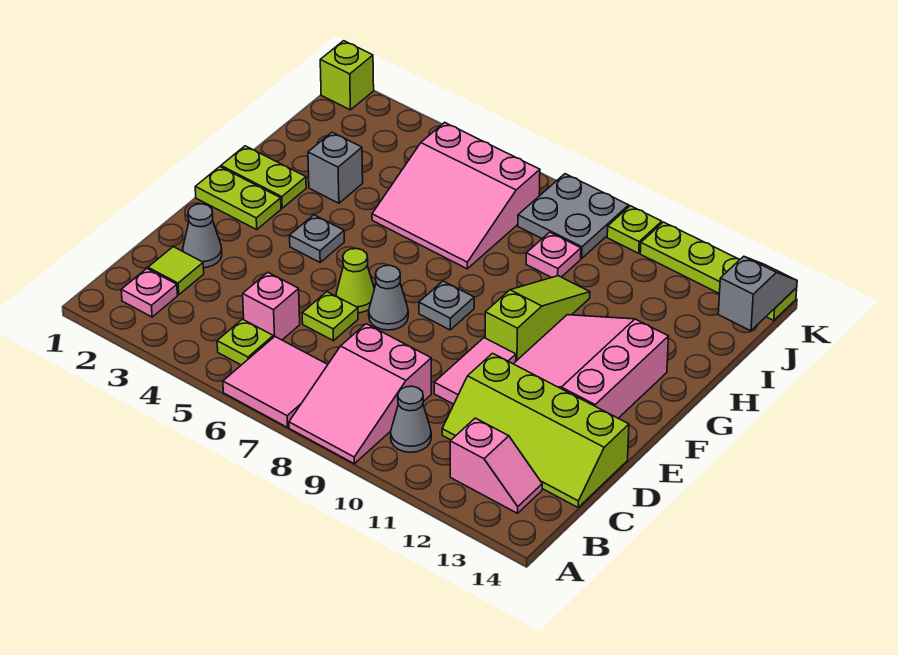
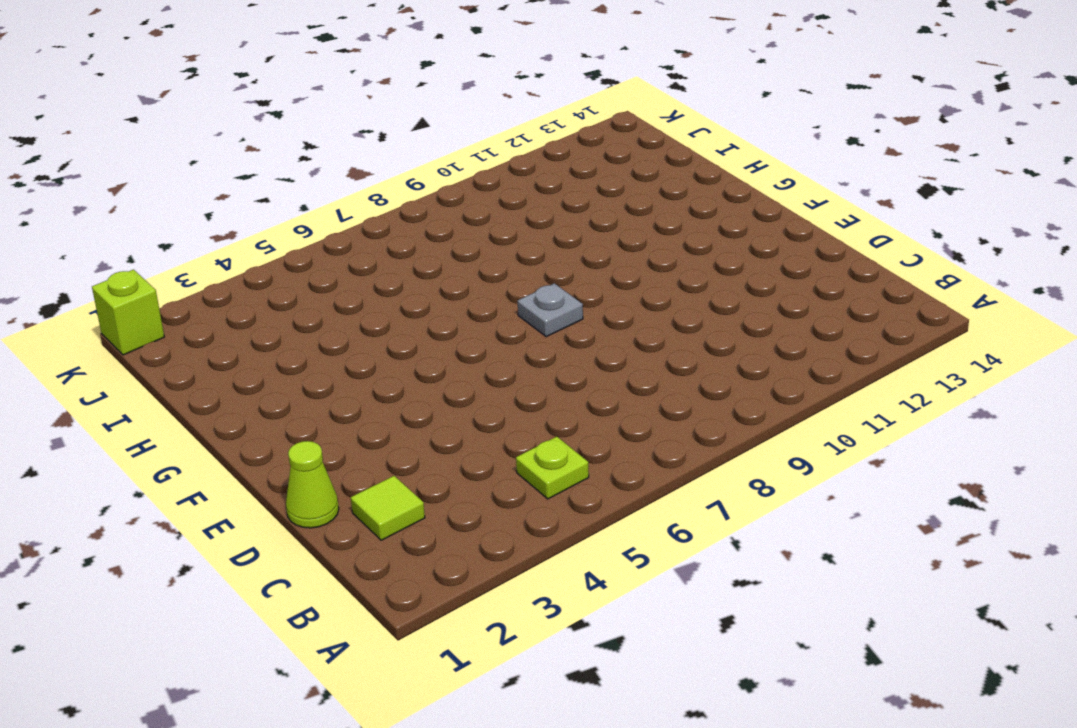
lime 1x1 cone [286,441,339,528] -> lime 1x1 cone moved to [336,249,374,313]
none -> pink 2x2 tile [223,337,328,427]
none -> pink 2x3 slope [289,324,431,464]
none -> pink 1x1 plate [121,269,177,317]

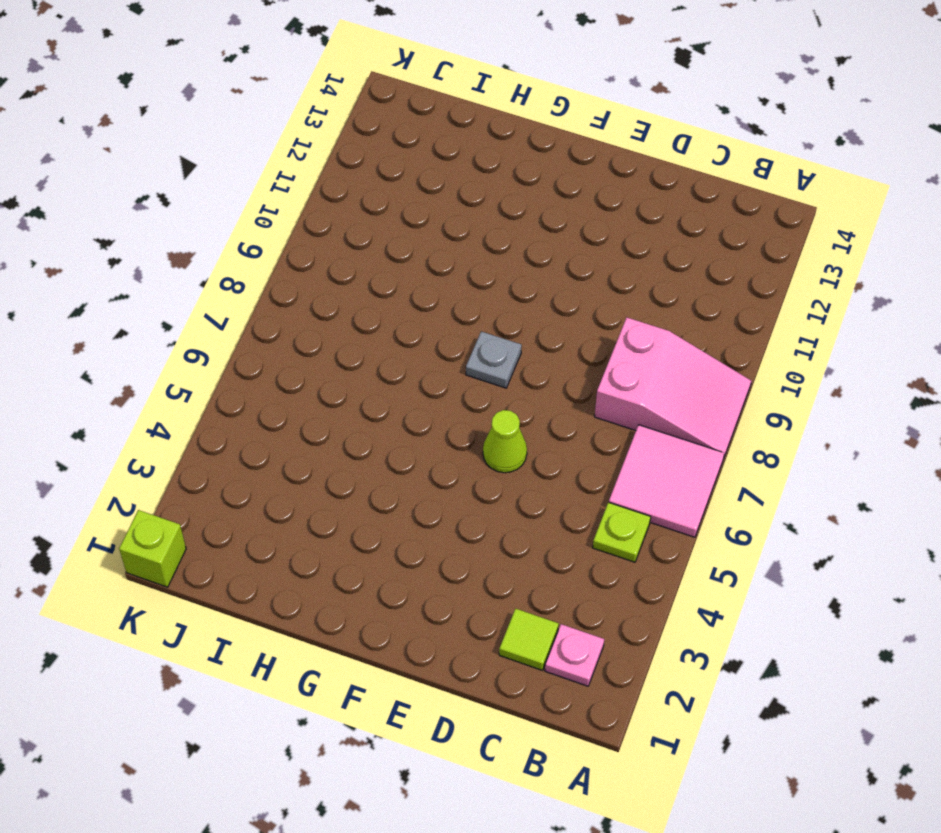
none -> grey 1x1 cone [391,386,431,452]
none -> pink 1x2 slope [450,418,542,513]
none -> pink 1x1 brick [243,272,300,340]

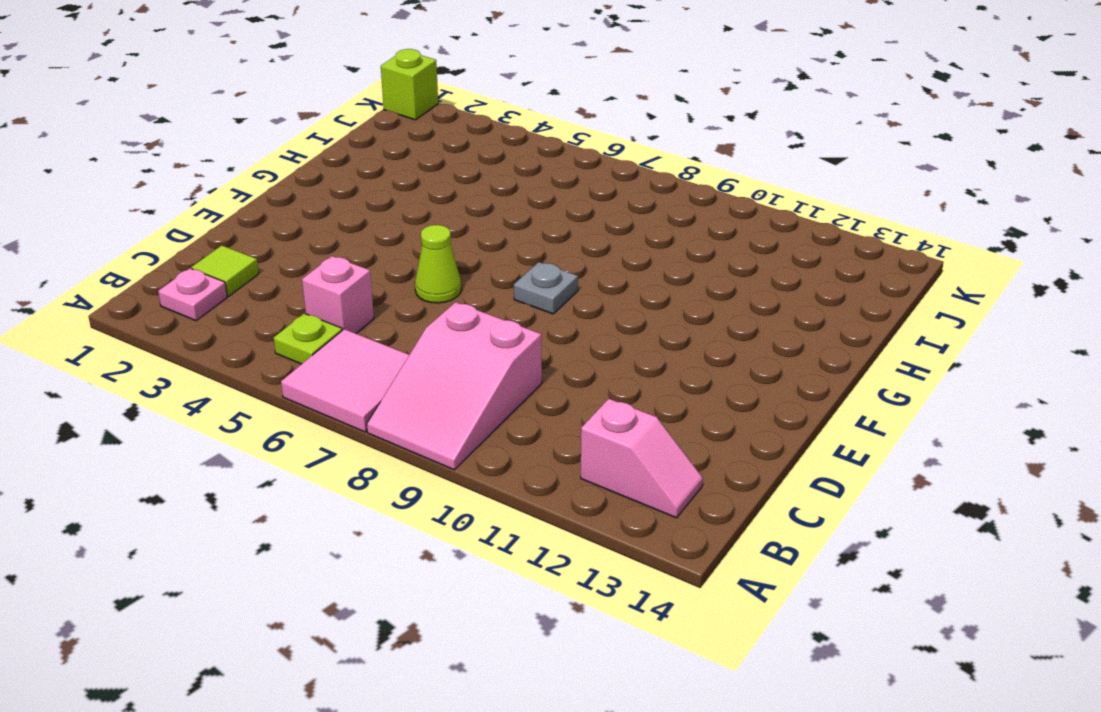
none -> grey 1x1 cone [391,386,431,452]
none -> lime 2x4 slope [442,353,629,507]
none -> grey 1x1 cone [183,204,222,268]

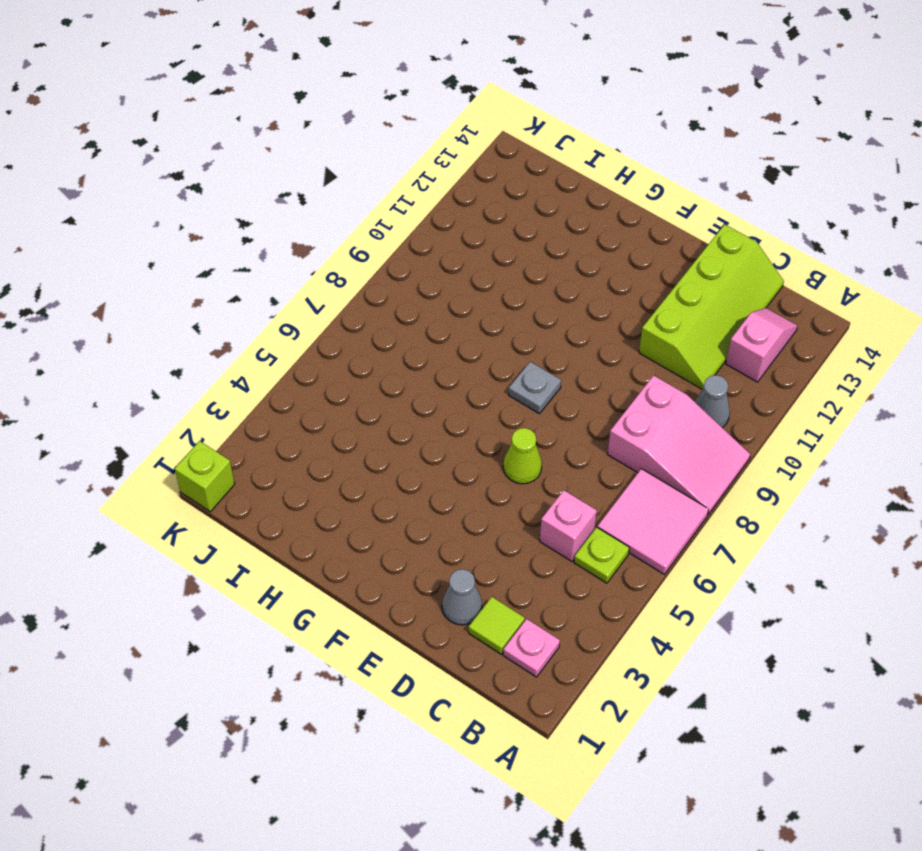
none -> lime 1x1 plate [302,292,358,341]
none -> pink 1x2 tile [434,338,516,404]
none -> grey 1x1 cone [369,265,408,330]

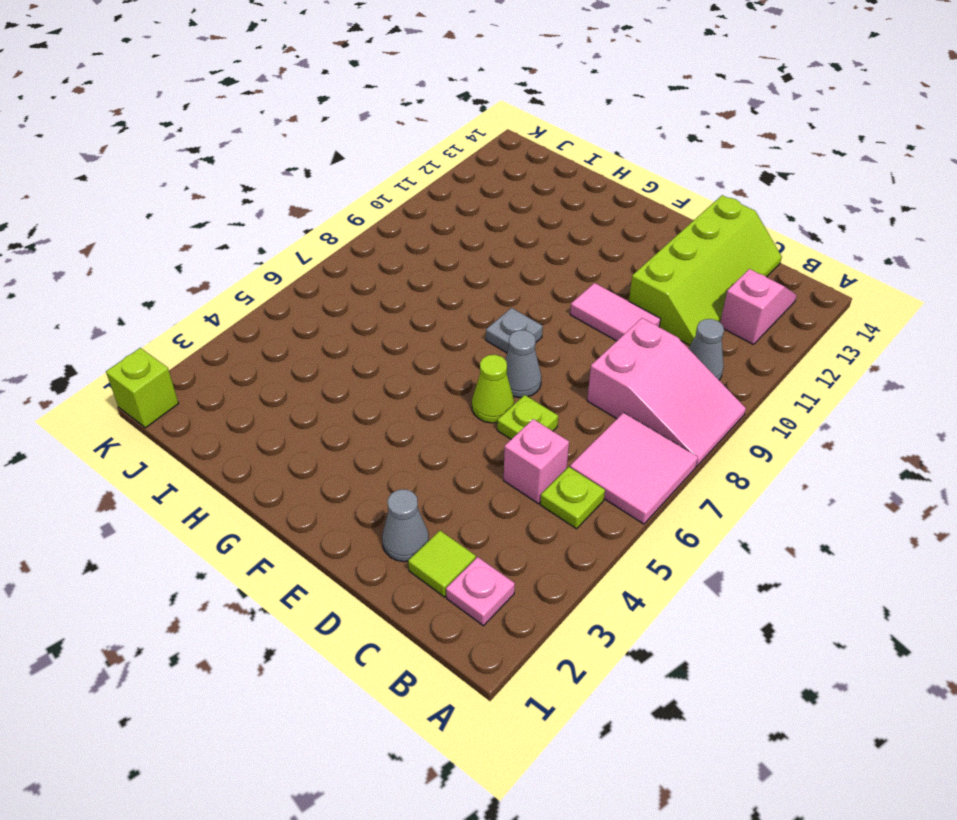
none -> pink 3x3 slope [514,315,669,418]
none -> lime 1x2 plate [195,167,281,229]
none -> grey 1x1 plate [290,215,344,262]

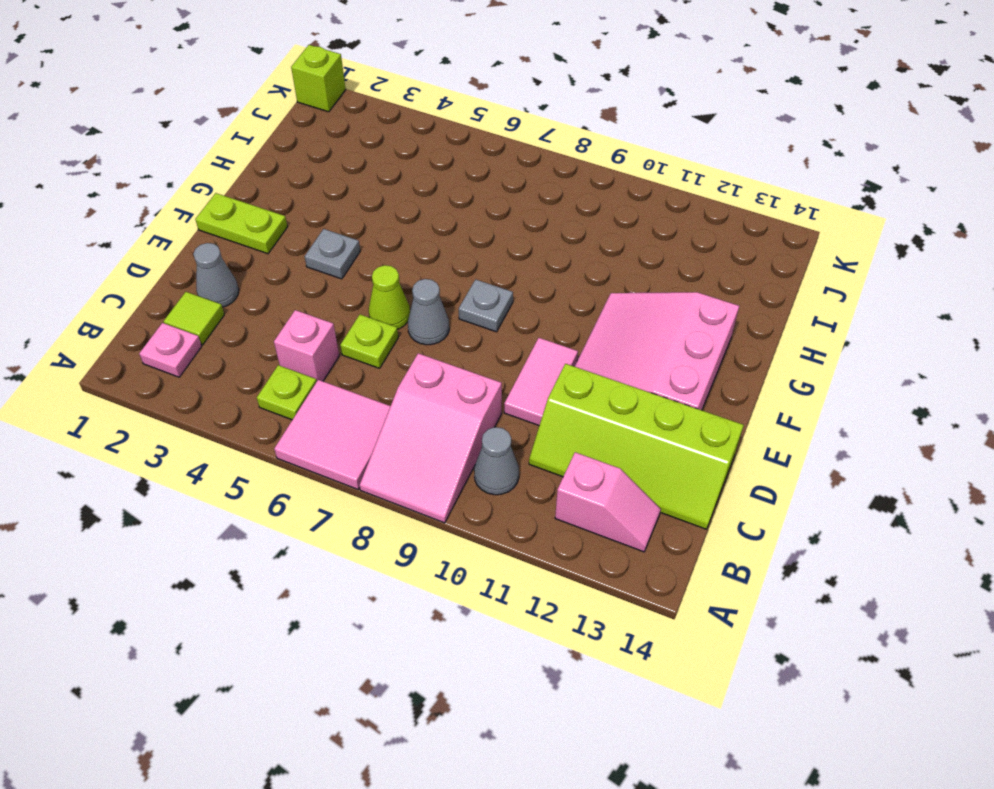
none -> lime 1x3 slope [485,276,590,361]
none -> lime 1x2 plate [221,146,306,208]
none -> grey 1x1 brick [308,132,363,203]

